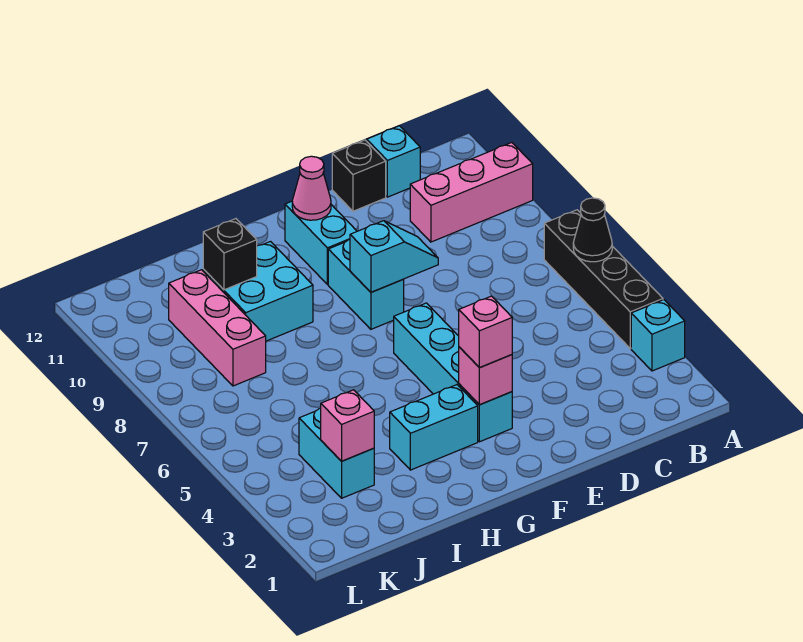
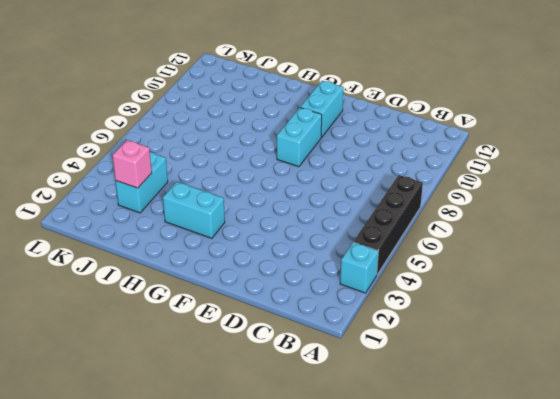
none -> pink 1x3 brick [410,143,533,242]
none -> cyan 1x1 brick [367,126,420,197]
none -> black 1x1 brick [332,140,386,211]

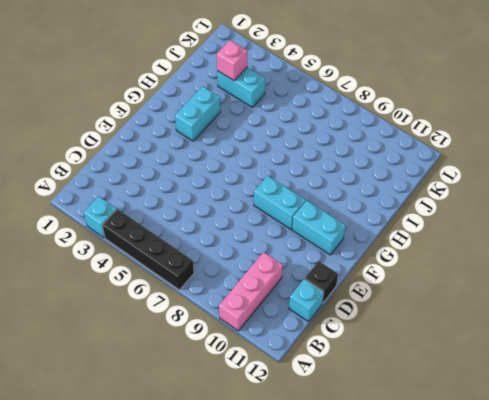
none -> cyan 1x4 brick [394,303,512,442]
none -> cyan 2x2 brick [203,242,313,341]
none -> pink 1x3 brick [169,270,266,386]

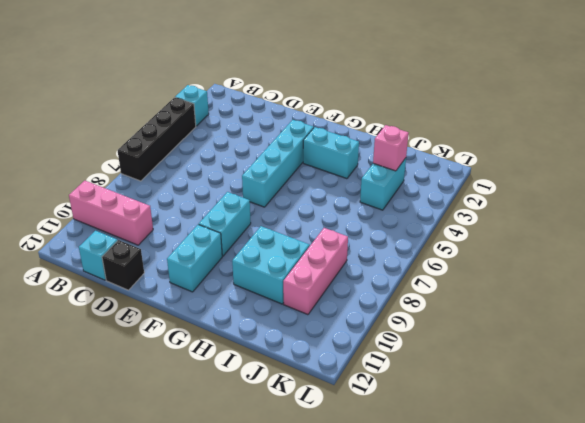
none -> black 1x1 cone [573,198,612,262]
none -> cyan 1x2 slope [350,221,438,292]
none -> pink 1x1 brick [459,347,512,405]

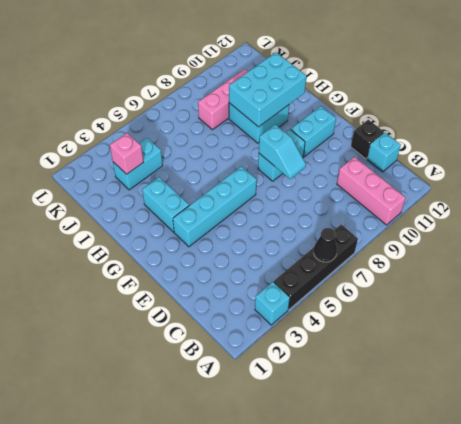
cyan 2x3 brick [229,52,306,127] -> black 1x1 brick [203,219,257,290]
none -> pink 1x1 brick [459,347,512,405]
none -> pink 1x1 cone [292,156,331,220]
none -> pink 1x1 brick [459,296,512,367]

